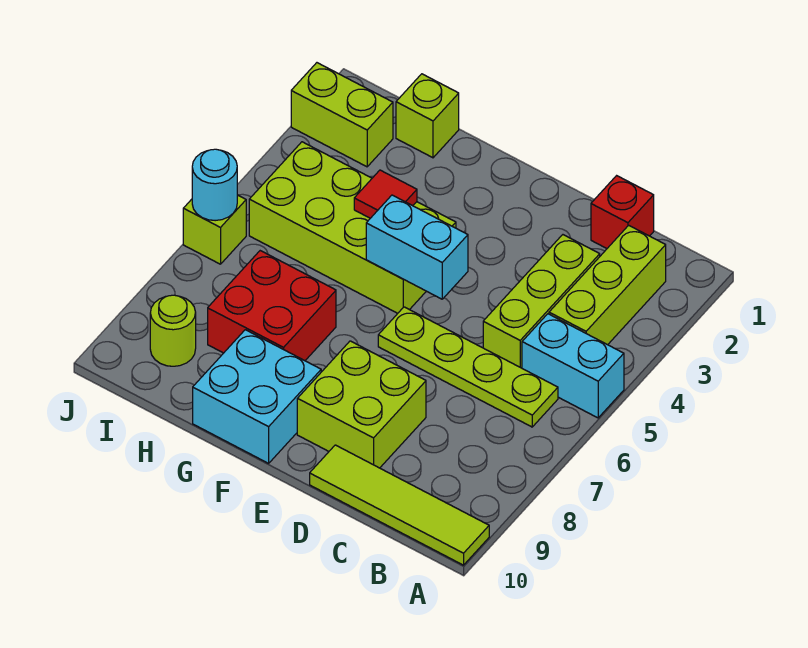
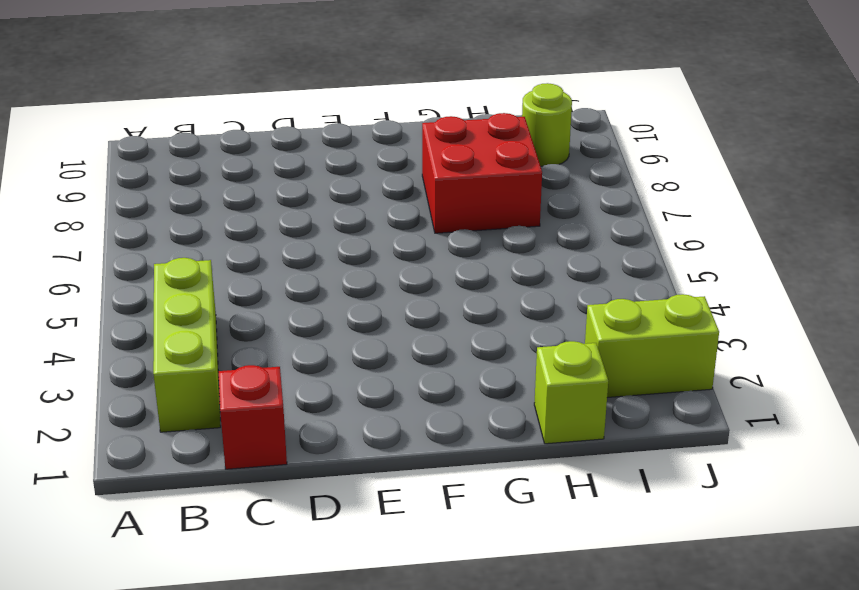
none -> cyan 1x2 brick [522,314,624,418]
none -> lime 1x4 tile [310,445,489,565]
none -> lime 1x4 plate [378,307,558,427]

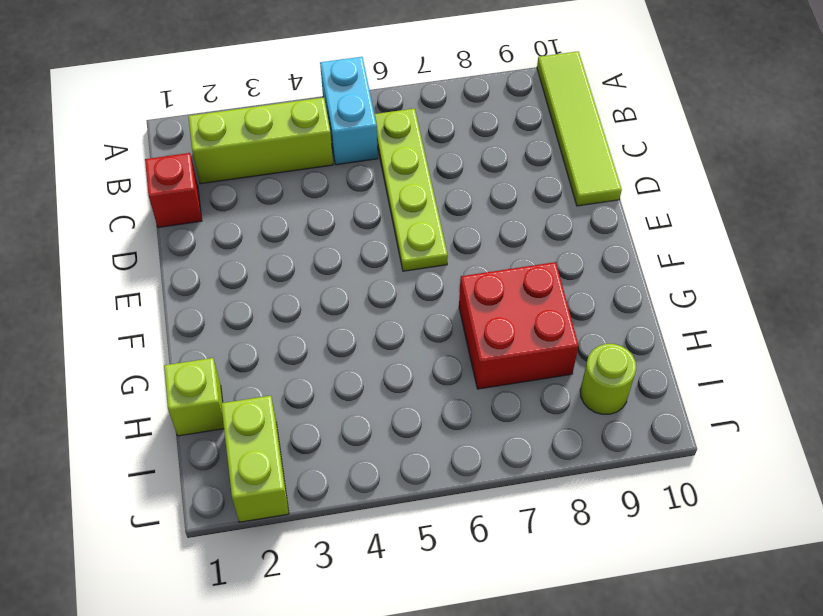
none -> lime 1x3 brick [483,235,600,368]
none -> lime 2x2 brick [297,341,426,468]
none -> lime 2x4 brick [249,142,456,313]

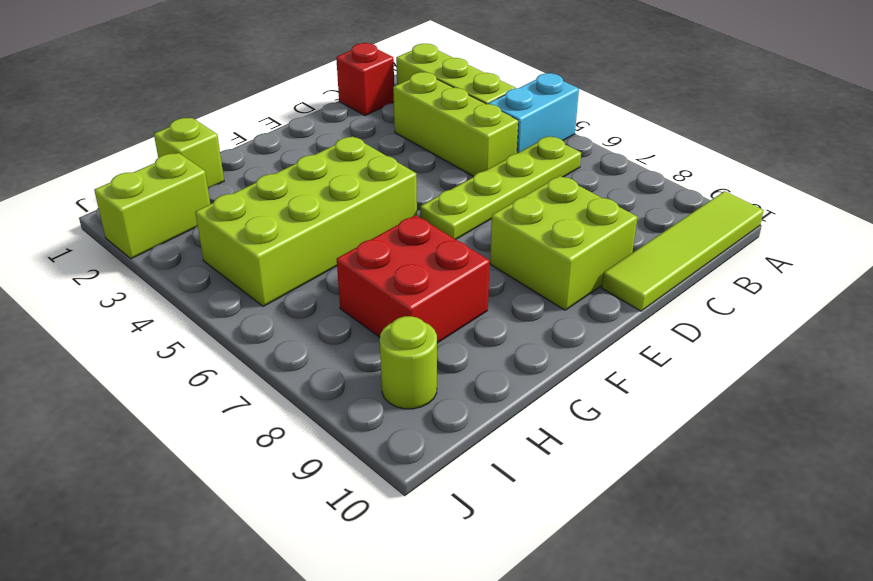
none -> cyan 2x2 brick [193,330,321,463]
none -> lime 1x1 brick [183,195,246,264]
none -> cyan 1x2 brick [366,195,468,299]

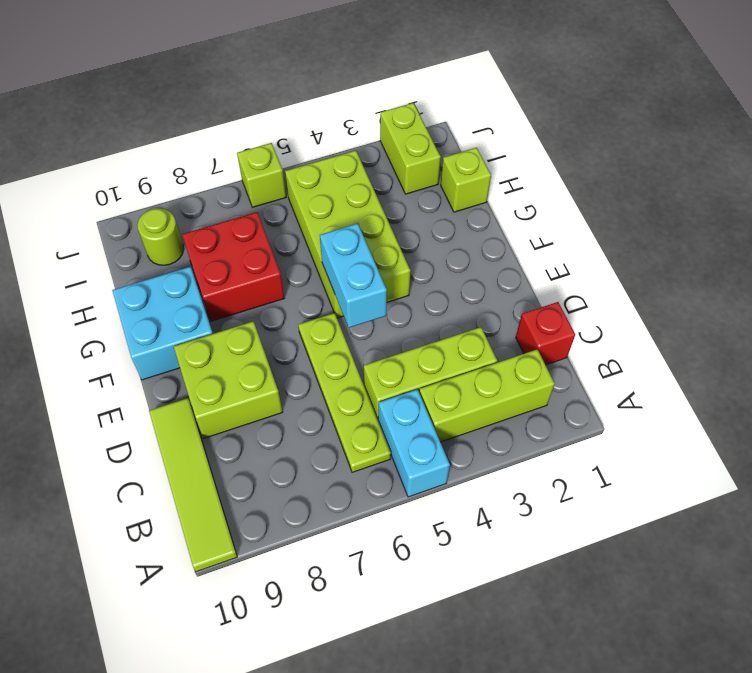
none -> red 1x1 tile [354,170,417,218]
none -> cyan 1x1 round brick [192,149,237,221]

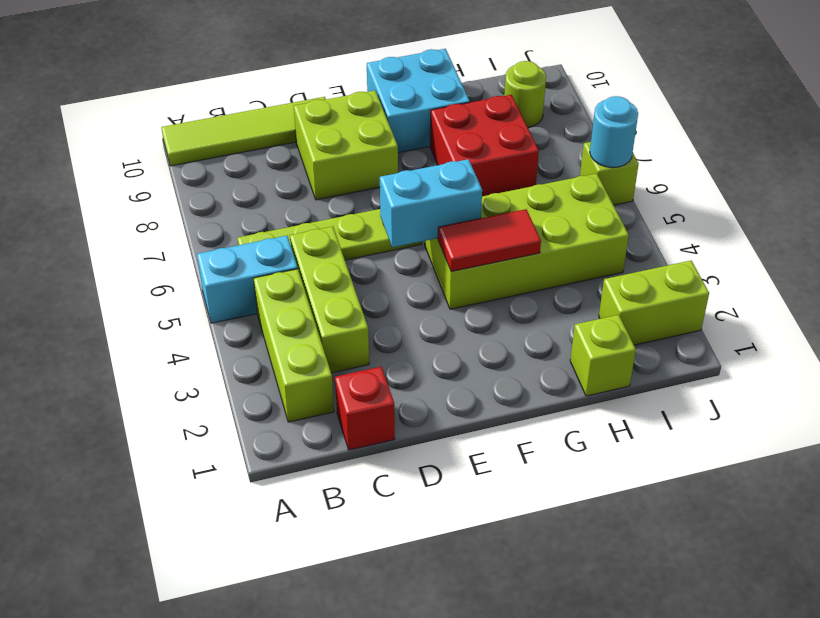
red 1x2 tile [438,209,541,272] -> red 1x1 tile [354,170,417,218]

